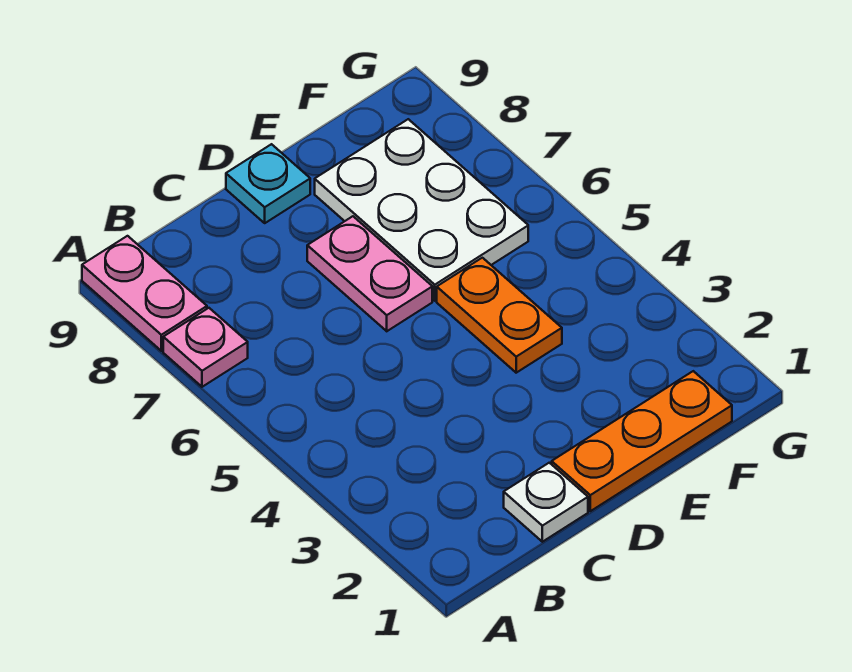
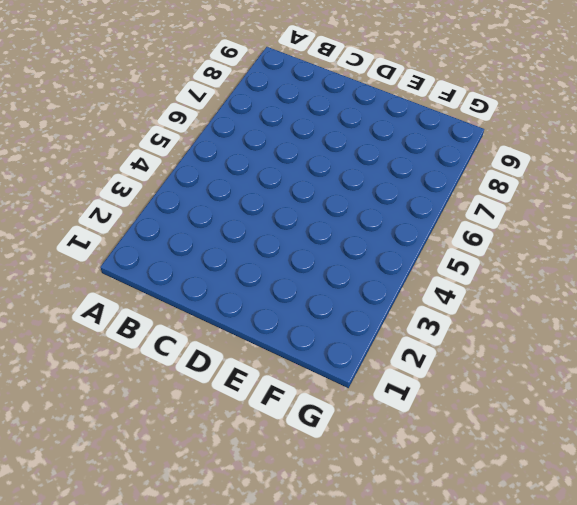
none -> pink 1x1 plate [163,308,248,387]
none -> pink 1x2 plate [82,236,207,351]

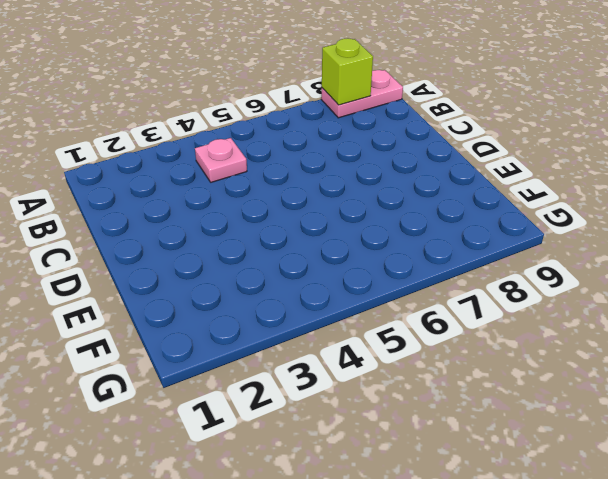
lime 1x1 brick [322,38,373,105] -> none
pink 1x1 plate [195,138,247,182] -> pink 1x1 plate moved to [163,308,248,387]
none -> white 1x1 plate [504,463,588,542]
none -> orange 1x3 plate [552,371,732,511]

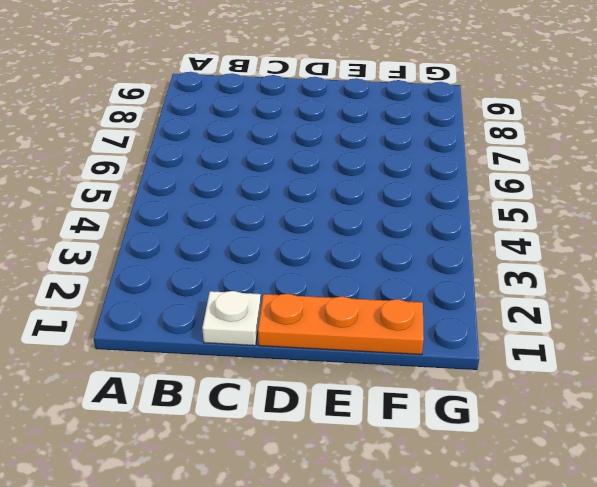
none -> pink 1x1 plate [163,308,248,387]
none -> pink 1x2 plate [82,236,207,351]

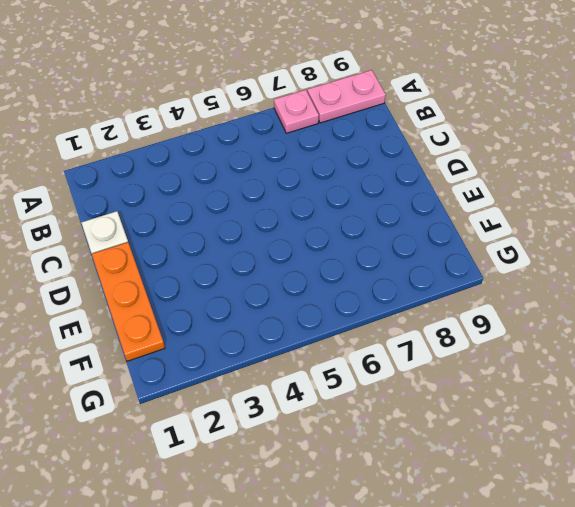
none -> pink 1x2 plate [307,216,432,331]
none -> cyan 1x1 plate [226,144,310,223]

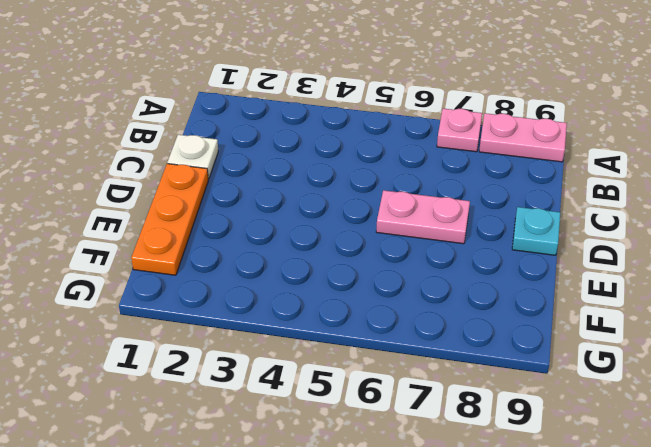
none -> orange 1x2 plate [437,258,562,373]
none -> white 2x3 plate [315,119,528,301]

